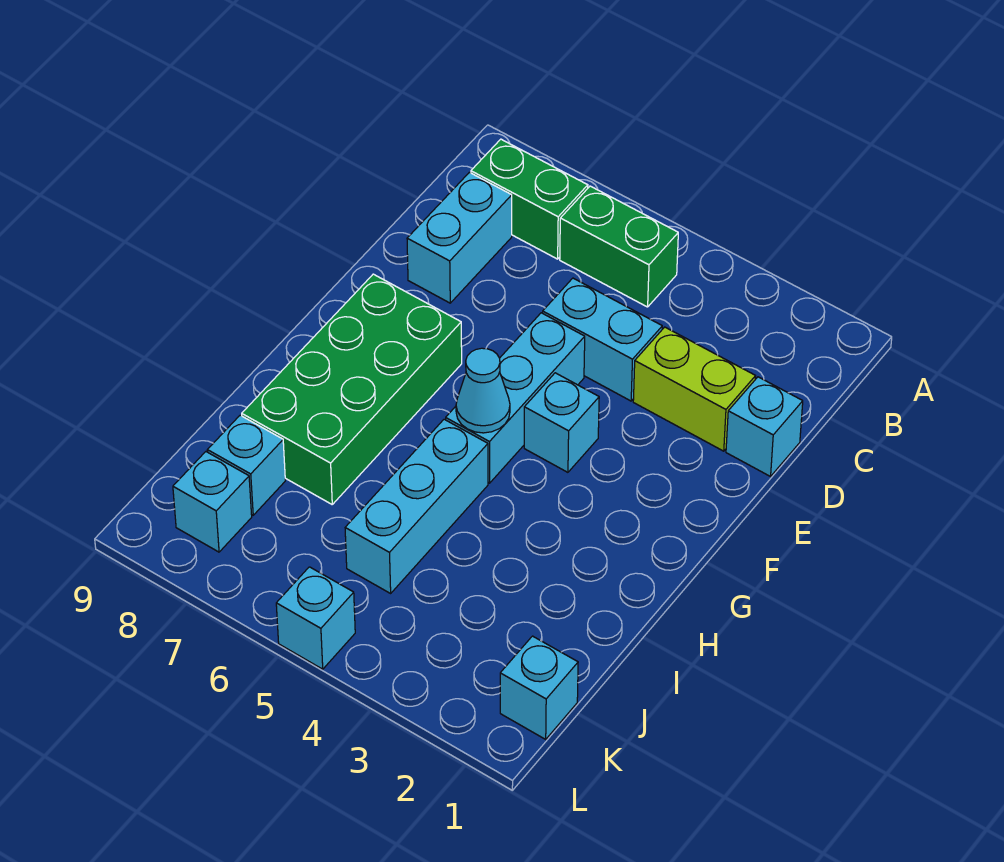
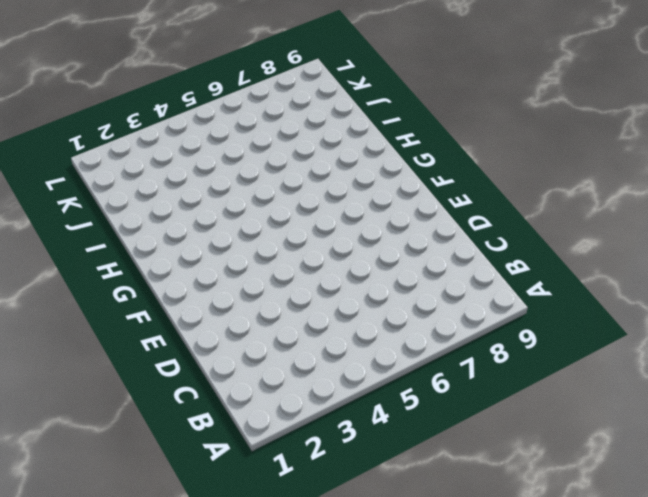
none -> green 1x2 brick [560,186,678,307]
none -> green 1x2 brick [471,139,588,259]
none -> cyan 1x2 brick [407,172,512,303]

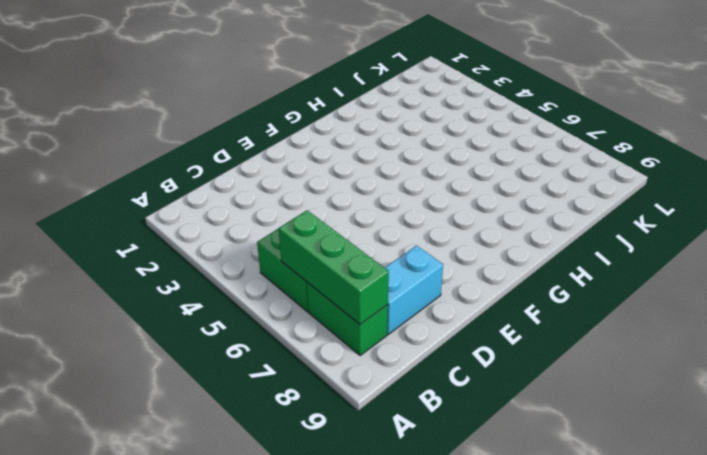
green 1x3 brick [279,210,389,324] -> none
none -> cyan 1x1 brick [726,377,803,476]
none -> lime 1x2 brick [633,327,756,451]
none -> cyan 1x2 brick [543,278,662,401]

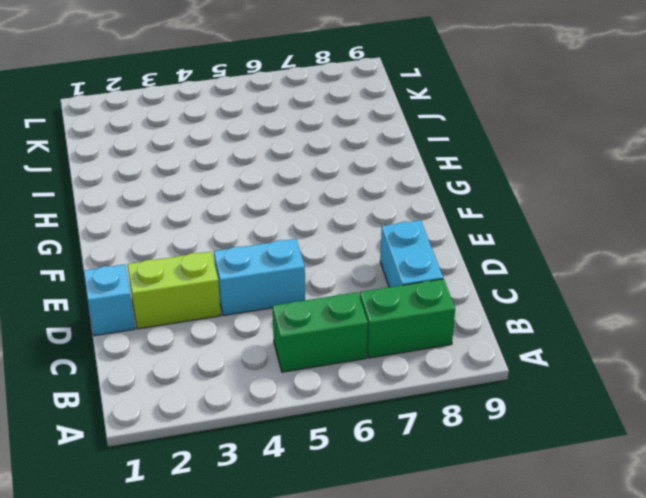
none -> cyan 1x3 brick [446,313,585,483]
none -> cyan 1x1 brick [524,373,599,472]
none -> green 2x4 brick [242,274,462,504]

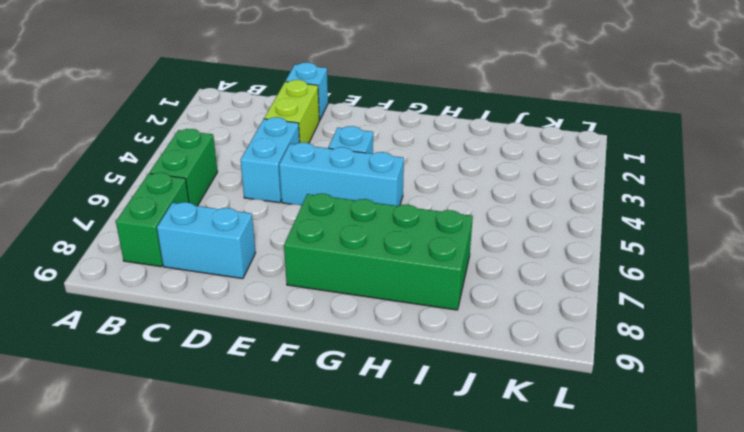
none -> cyan 1x3 brick [345,419,488,593]
none -> cyan 1x1 brick [207,415,285,515]
none -> cyan 1x1 brick [500,636,578,739]

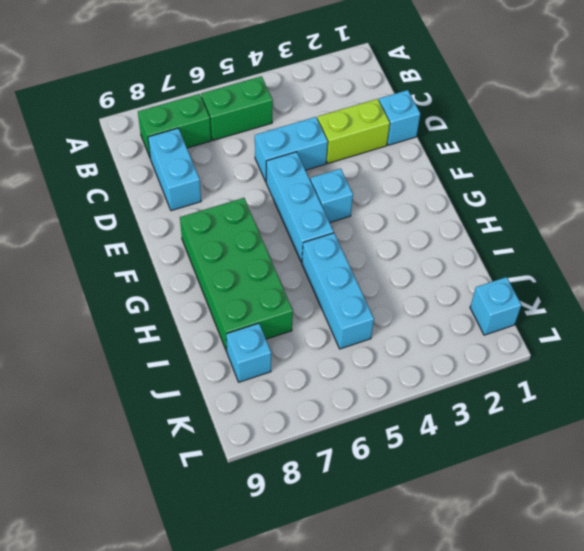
none -> cyan 1x1 brick [173,452,252,552]
none -> cyan 1x1 brick [276,567,355,669]
none -> cyan 1x1 cone [456,348,510,433]

